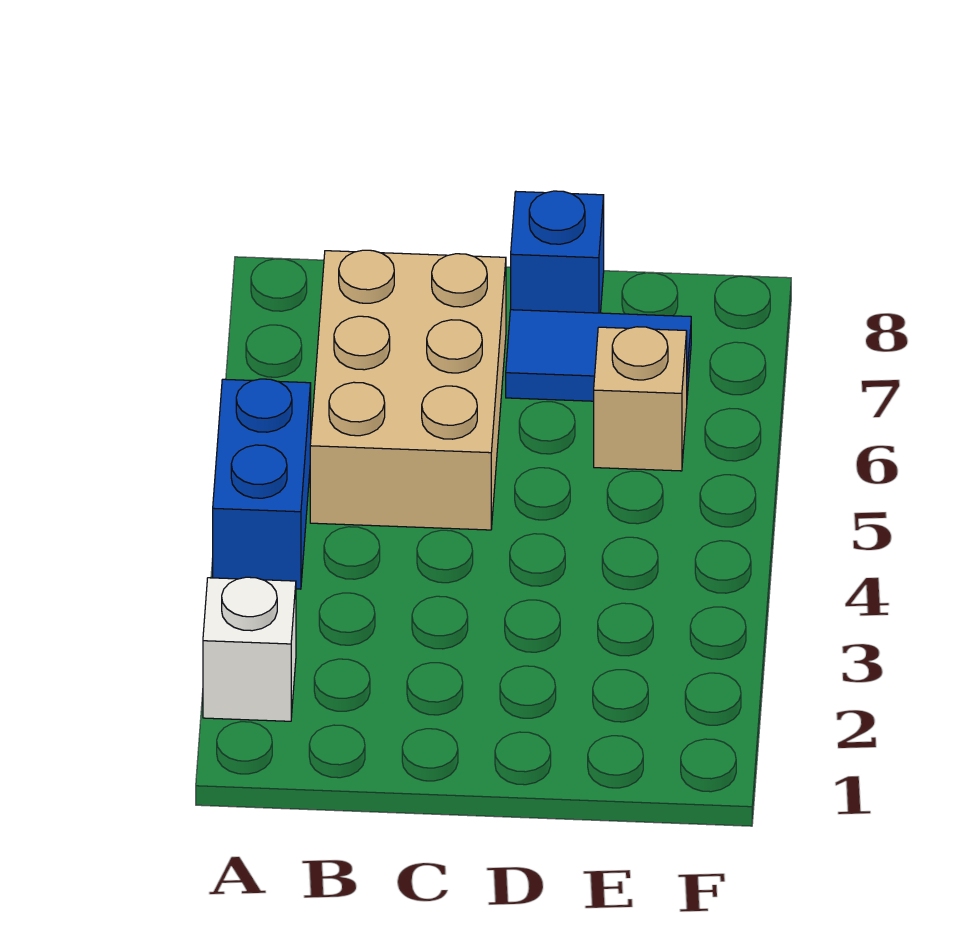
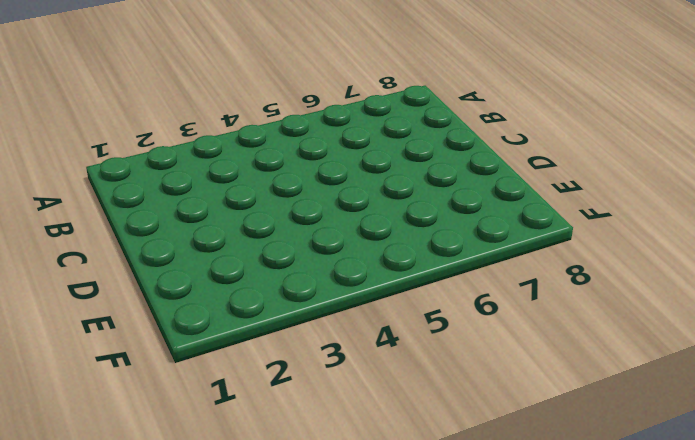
none -> white 1x1 brick [203,577,296,721]
none -> blue 1x2 brick [213,379,311,589]

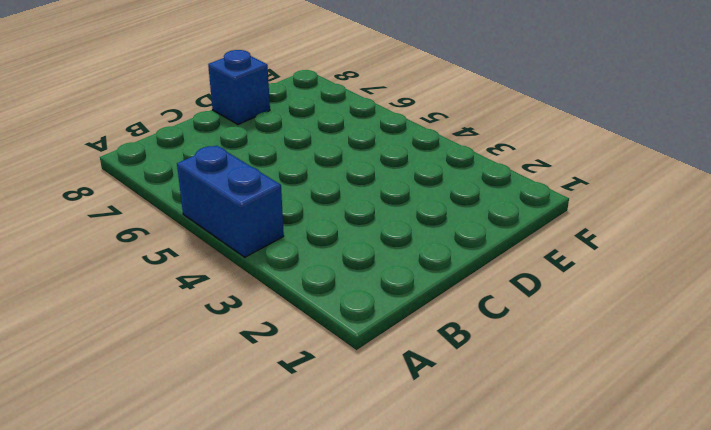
none -> white 1x1 brick [203,577,296,721]
none -> tan 2x3 brick [310,250,506,530]

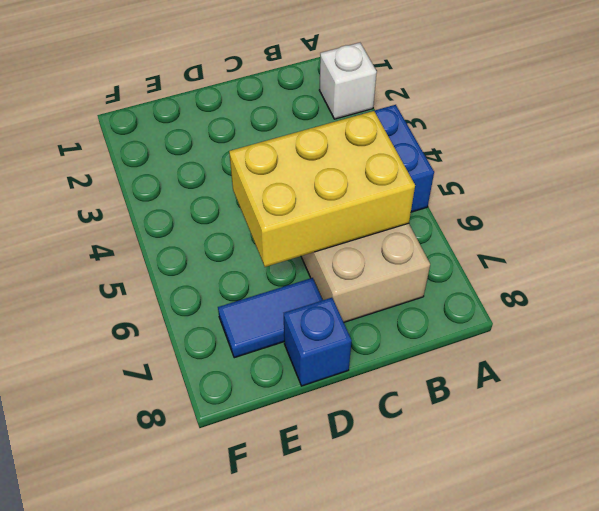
yellow 2x3 brick [229,111,415,267] -> none
none -> tan 1x1 brick [594,327,687,471]

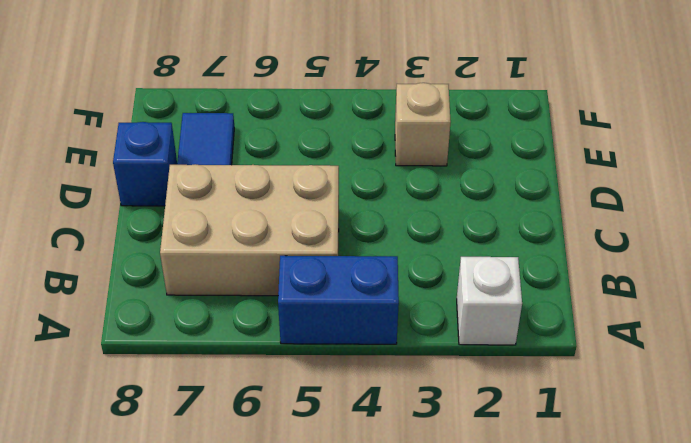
tan 1x1 brick [395,83,451,166] -> tan 1x1 brick moved to [594,327,687,471]

